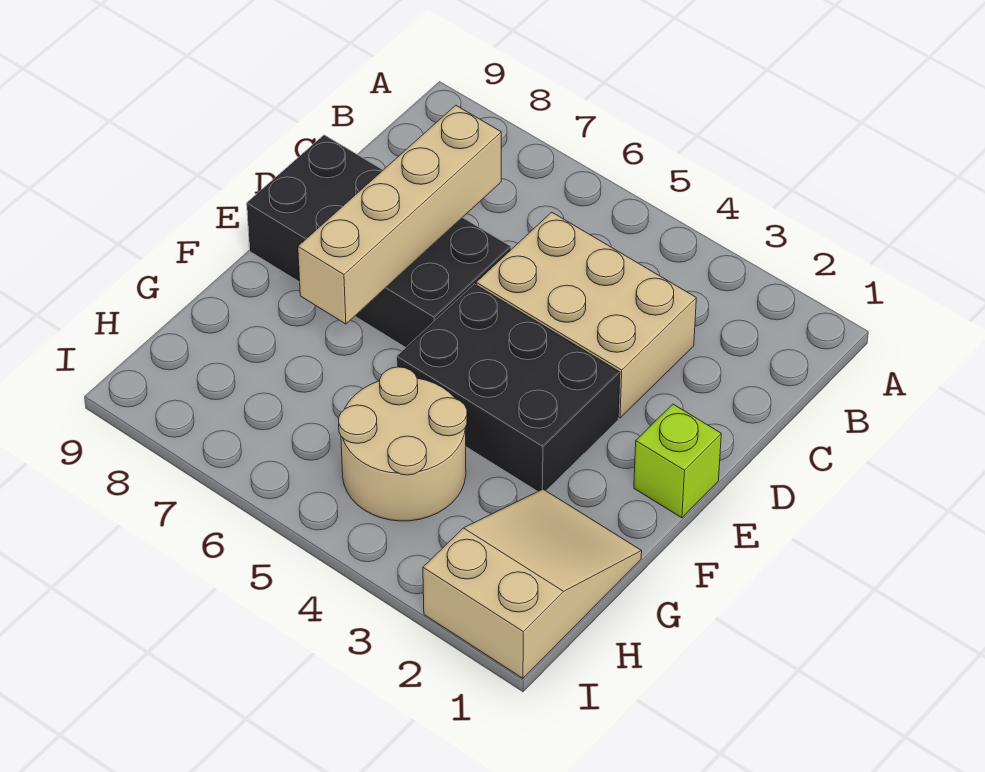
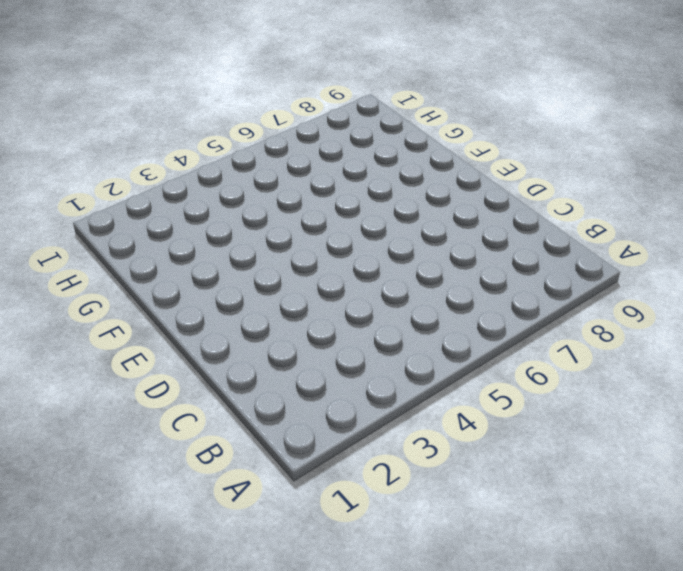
none -> tan 2x3 brick [476,212,696,418]
none -> black 2x4 brick [247,135,511,347]

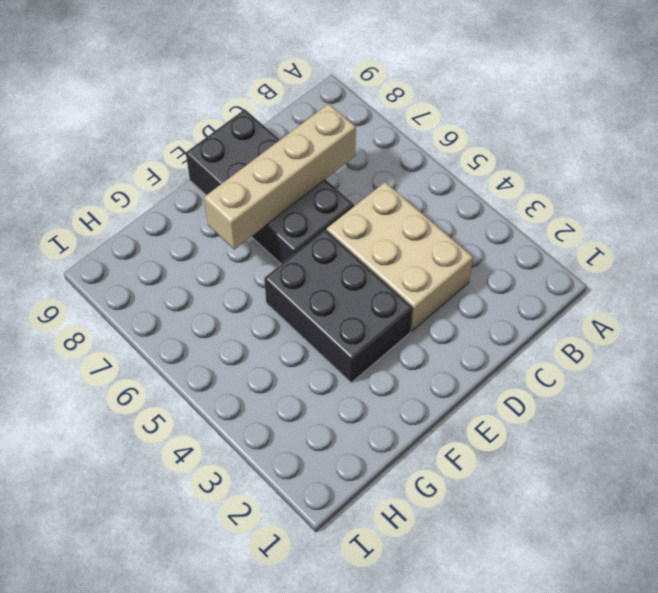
none -> lime 1x1 brick [634,404,721,518]
none -> tan 2x3 slope [423,489,642,678]

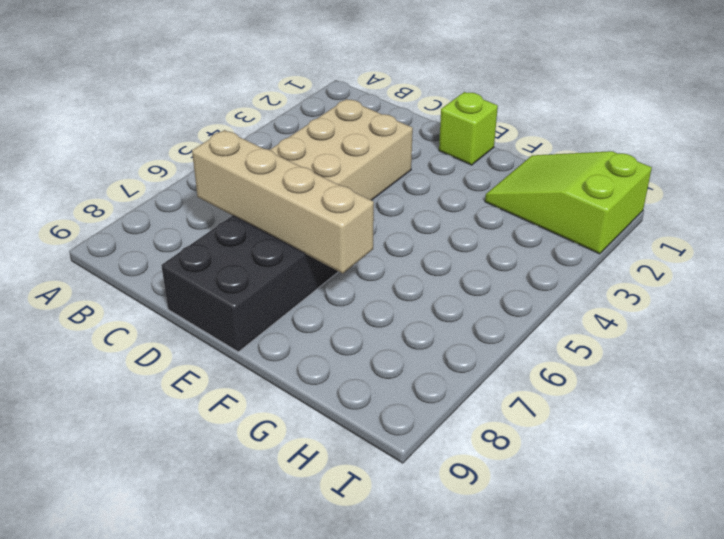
lime 2x3 slope [485,151,652,254] -> tan 2x3 slope [423,489,642,678]
none -> black 2x3 brick [397,284,620,492]
none -> tan 2x2 round brick [339,367,467,521]

